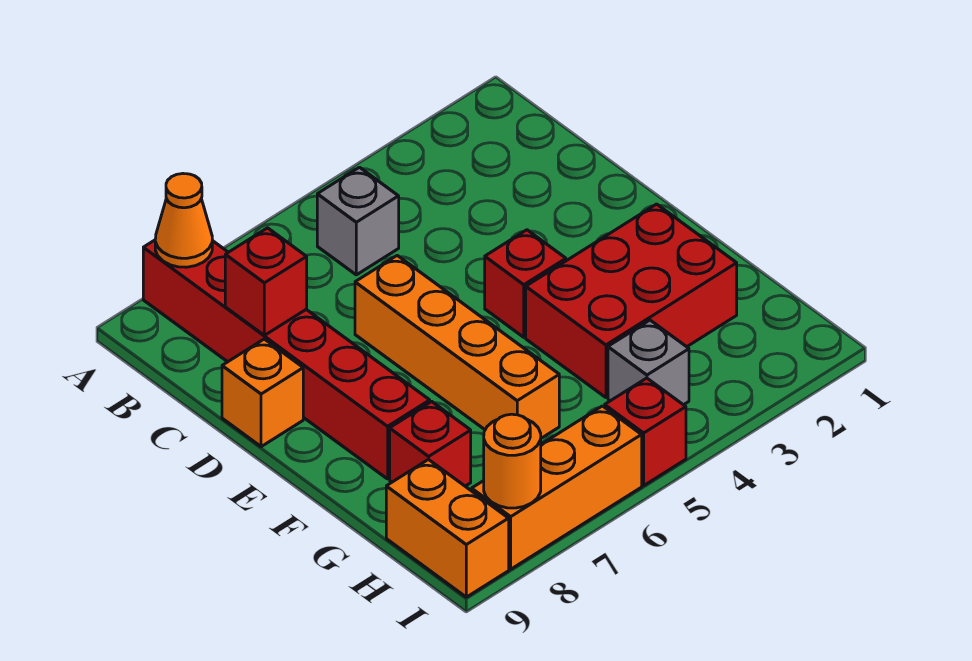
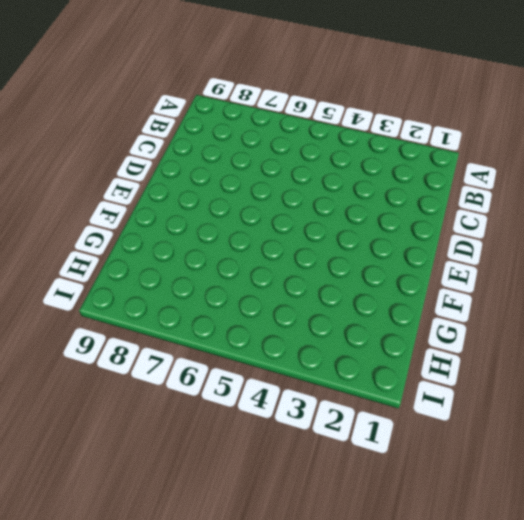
none -> red 1x6 brick [143,240,430,479]
none -> grey 1x1 brick [317,167,399,275]
none -> orange 1x4 brick [355,256,559,438]

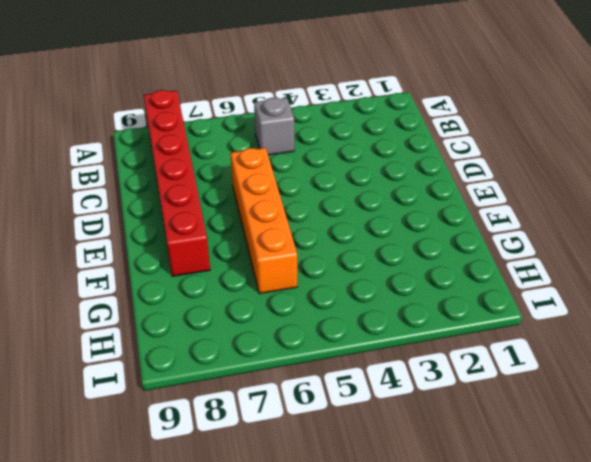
none -> orange 1x1 brick [222,339,303,447]
none -> red 1x1 brick [485,230,566,337]
none -> red 2x3 brick [526,204,737,397]

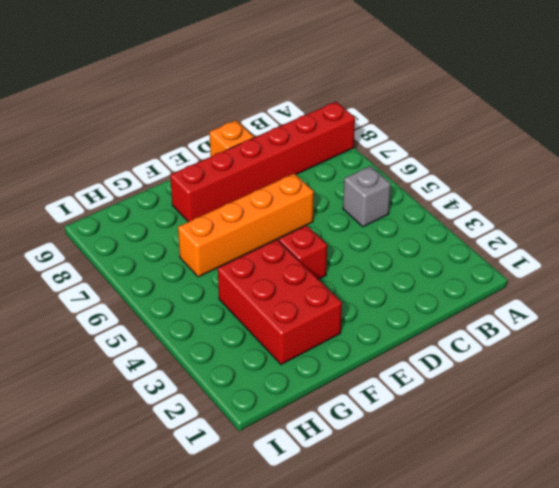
none -> red 1x1 brick [390,402,471,486]
none -> grey 1x1 brick [608,320,689,405]
none -> orange 1x2 brick [386,459,509,597]

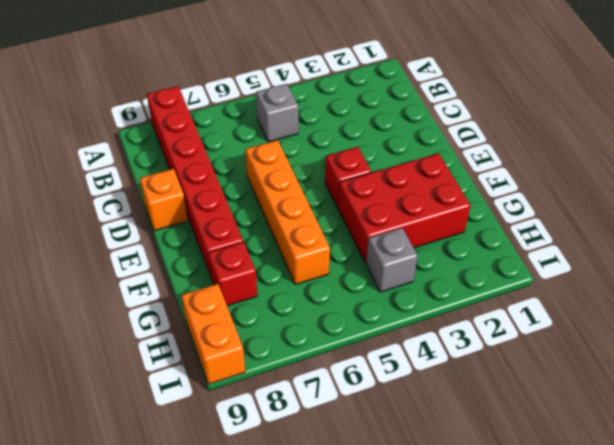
none -> red 1x1 brick [605,378,686,485]
none -> orange 1x3 brick [472,406,642,569]
none -> orange 1x1 cone [155,174,212,267]

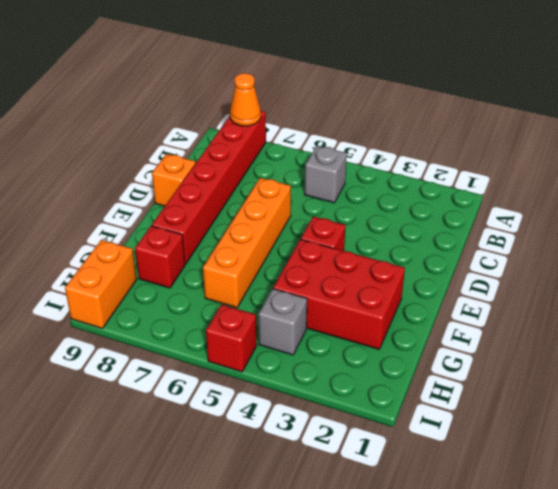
none -> orange 1x3 brick [472,406,642,569]
none -> red 1x1 brick [225,228,307,335]
none -> orange 1x1 round brick [484,414,541,508]

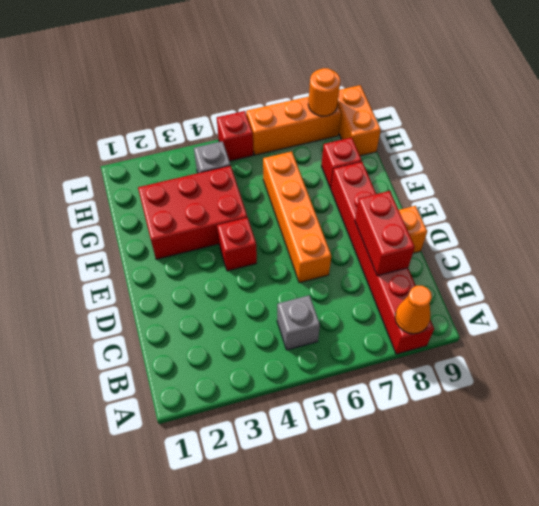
red 1x2 brick [355,191,415,276] -> red 1x1 brick [225,228,307,335]

